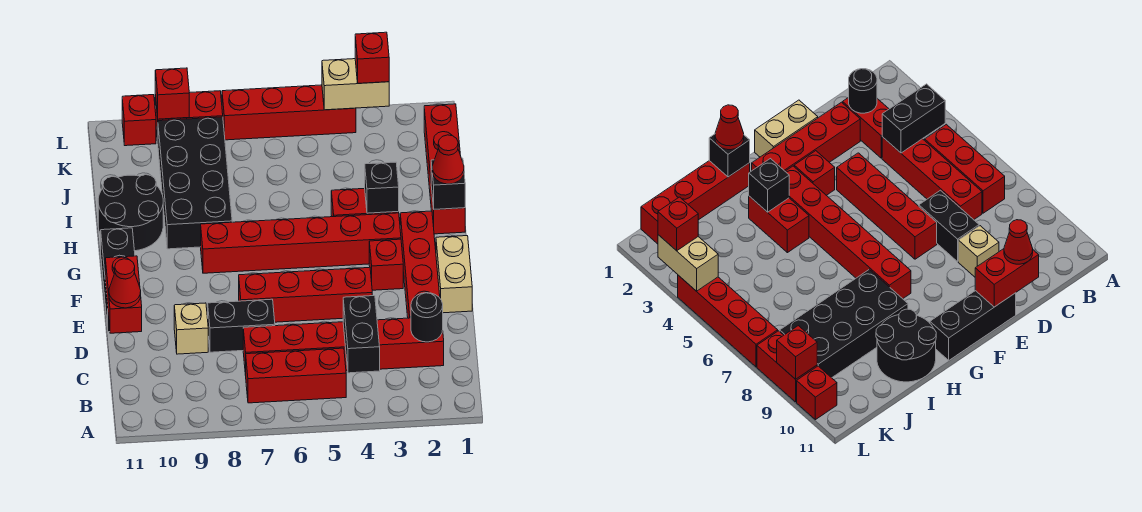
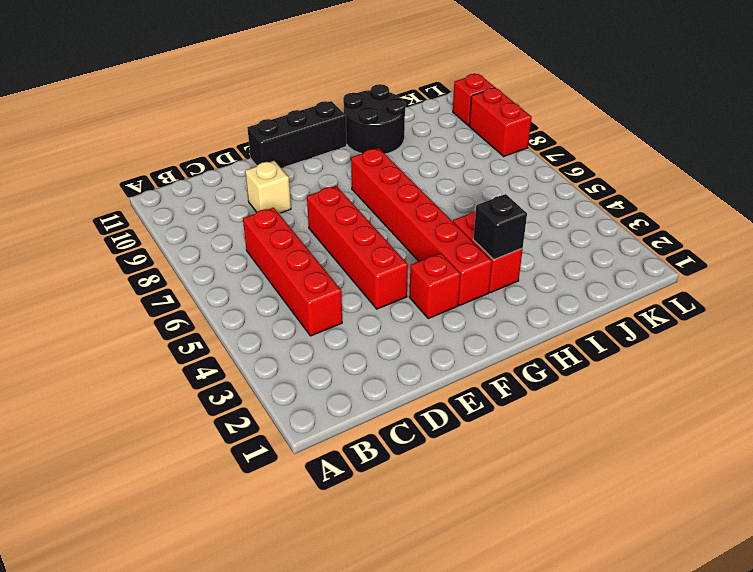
none -> red 1x3 brick [246,348,346,403]
none -> red 1x2 brick [377,318,444,369]
none -> red 1x4 brick [400,211,440,318]

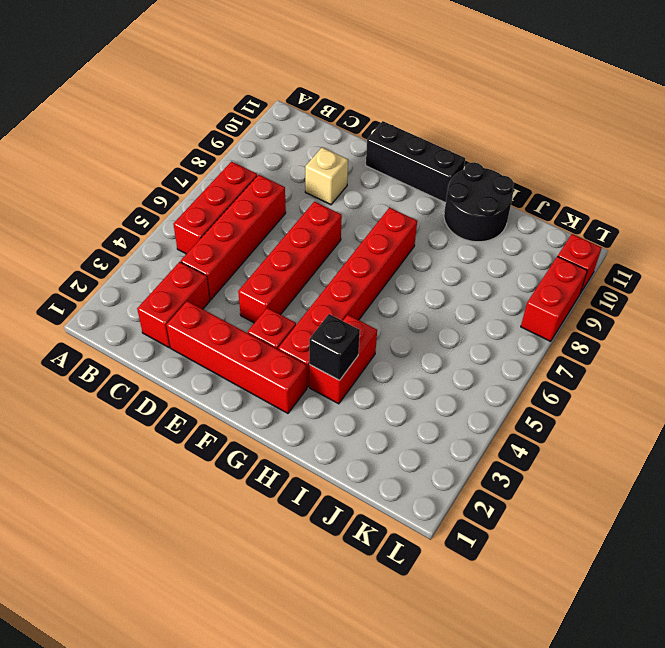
none -> black 1x2 brick [208,299,275,352]
none -> tan 1x2 brick [436,236,472,313]
none -> red 1x4 brick [424,104,465,234]

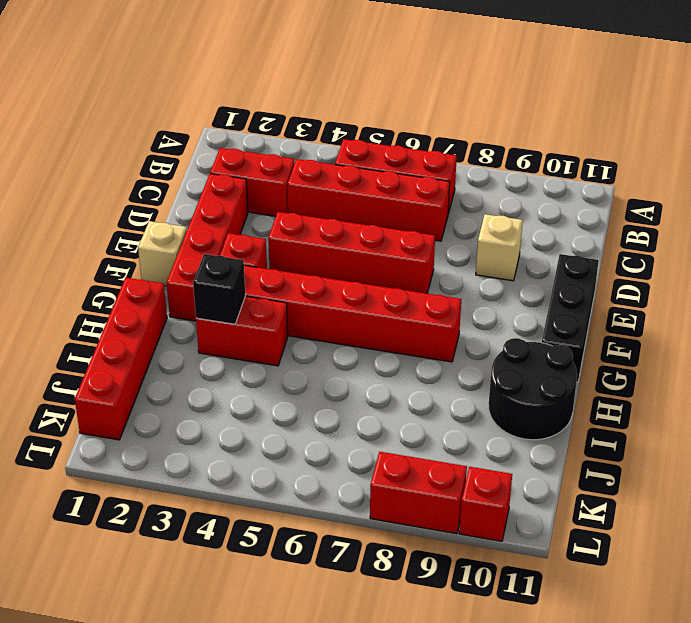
tan 1x1 brick [138,221,187,286] -> tan 1x2 brick [436,236,472,313]
none -> black 1x2 brick [208,299,275,352]
none -> black 2x4 brick [158,117,232,249]
none -> red 1x4 brick [222,85,356,140]

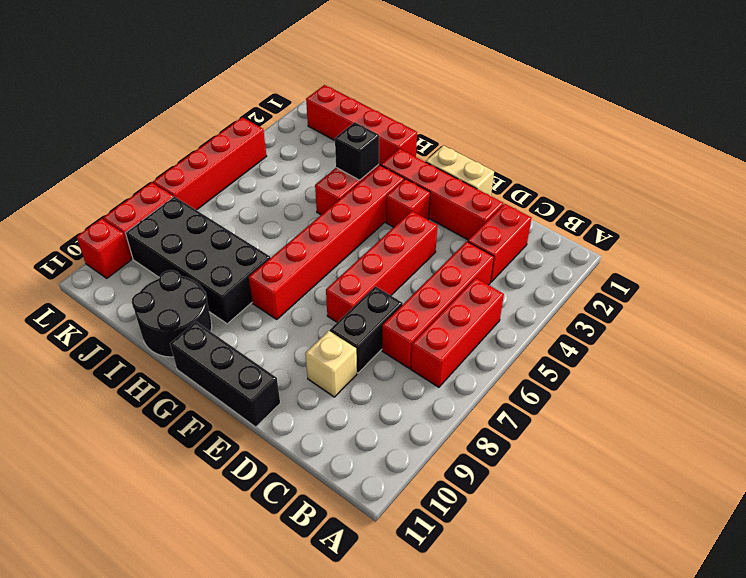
none -> black 1x2 brick [343,296,380,373]
none -> black 1x1 round brick [411,293,443,342]
none -> red 1x2 brick [105,256,142,333]

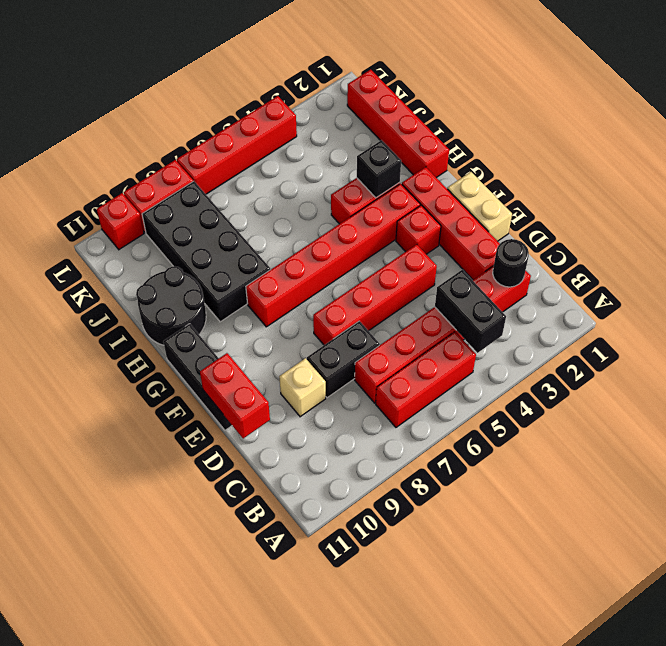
none -> black 1x1 brick [431,158,465,209]
none -> tan 1x2 brick [322,59,389,110]
none -> red 1x1 brick [155,68,189,119]

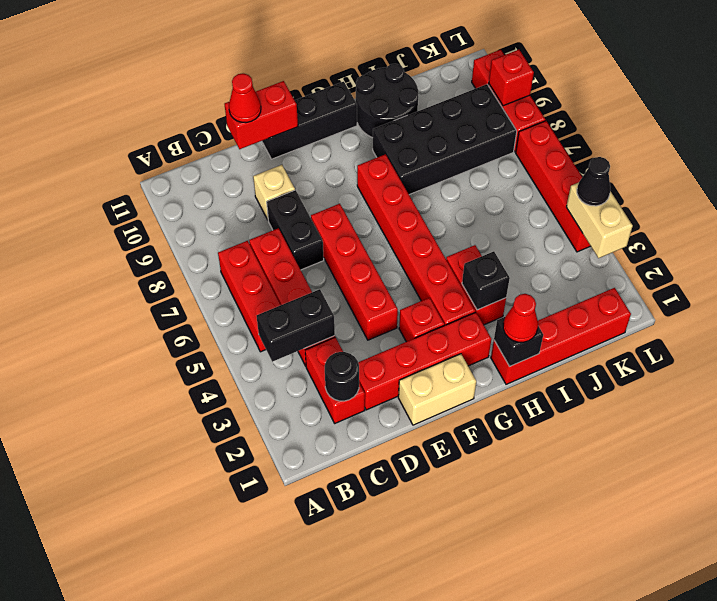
black 1x1 cone [577,157,611,206] -> none
none -> red 1x1 brick [355,32,389,83]

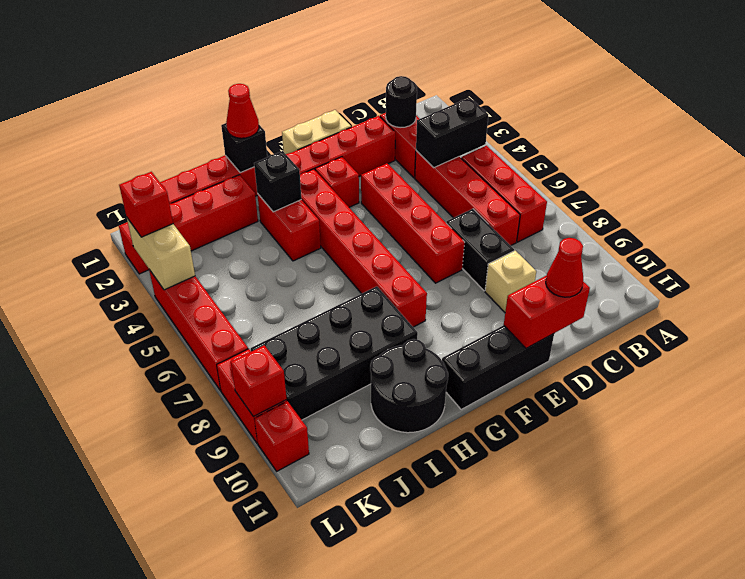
red 1x4 brick [119,175,258,274] -> none

